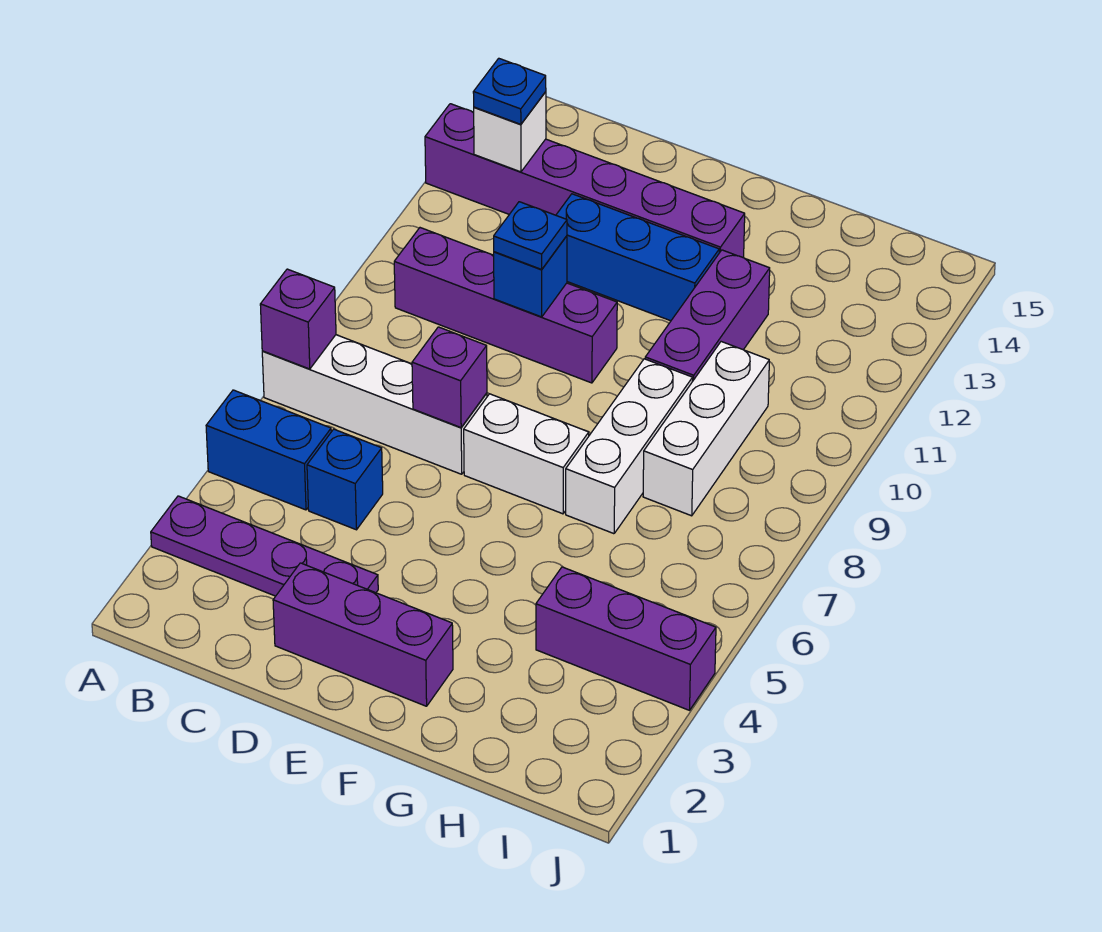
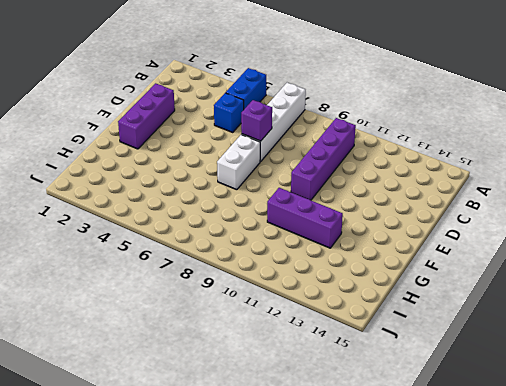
none -> purple 1x4 plate [151,496,378,596]
none -> purple 1x6 brick [425,104,745,258]
none -> blue 1x3 brick [556,194,719,321]

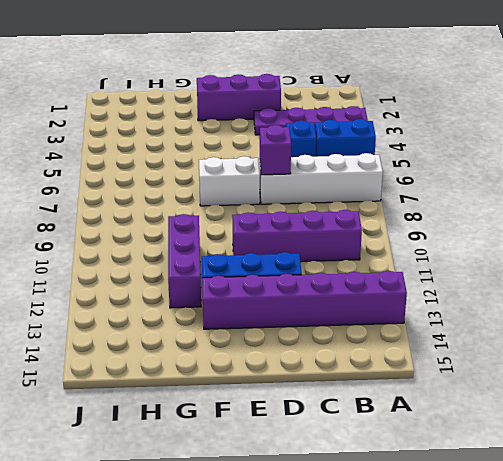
none -> white 1x3 brick [566,359,693,534]
none -> purple 1x3 brick [536,567,716,710]
none -> white 1x3 brick [643,342,769,516]

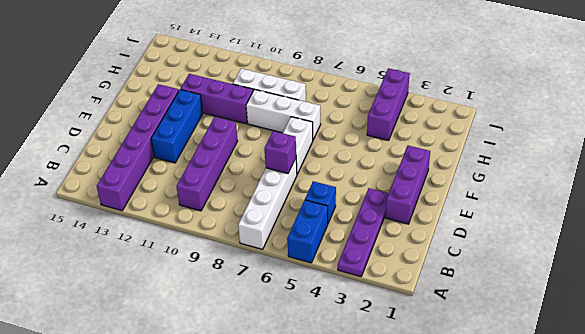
none -> purple 1x1 brick [260,269,336,369]
none -> white 1x1 brick [474,92,546,172]
none -> blue 1x1 brick [494,236,567,317]

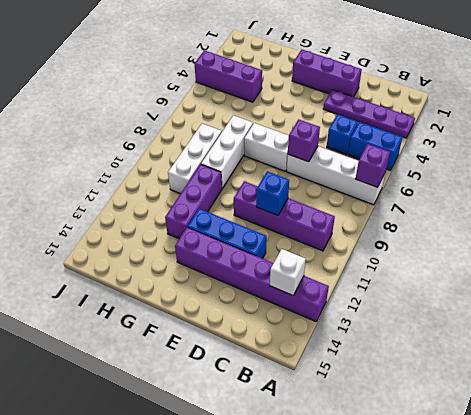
none -> blue 1x1 plate [473,58,546,124]
none -> blue 1x1 plate [494,202,567,269]

